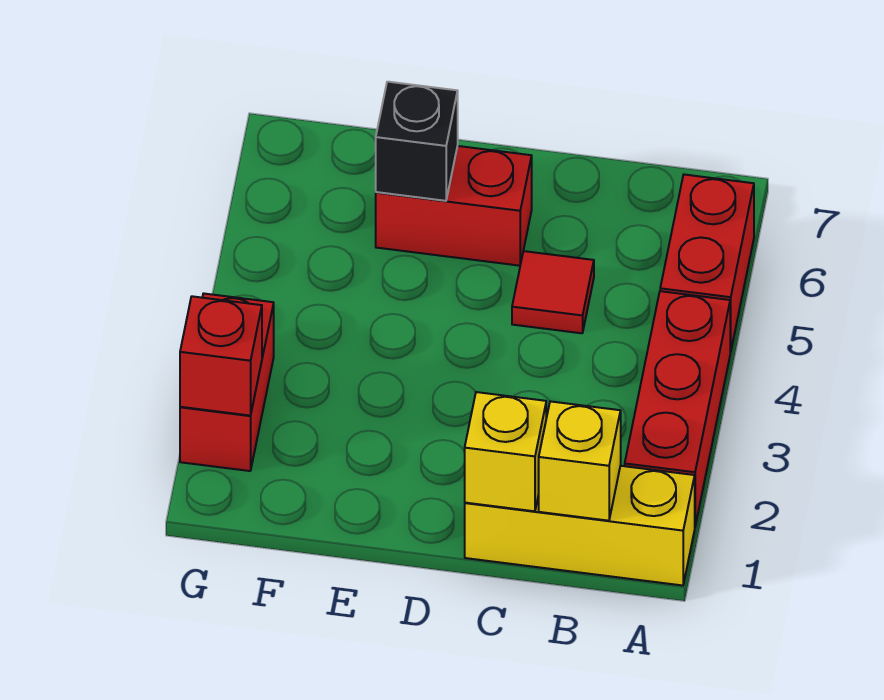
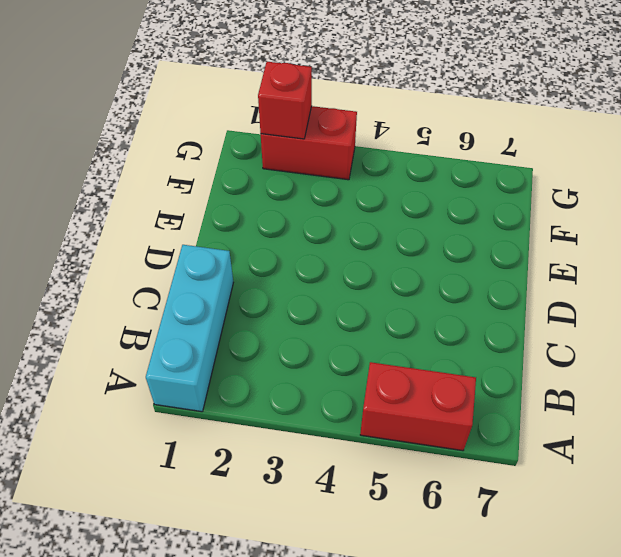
cyan 1x3 brick [146,245,233,412] -> yellow 1x3 brick [465,466,695,585]
none -> red 1x3 brick [625,291,730,525]
none -> red 1x1 tile [512,251,594,333]

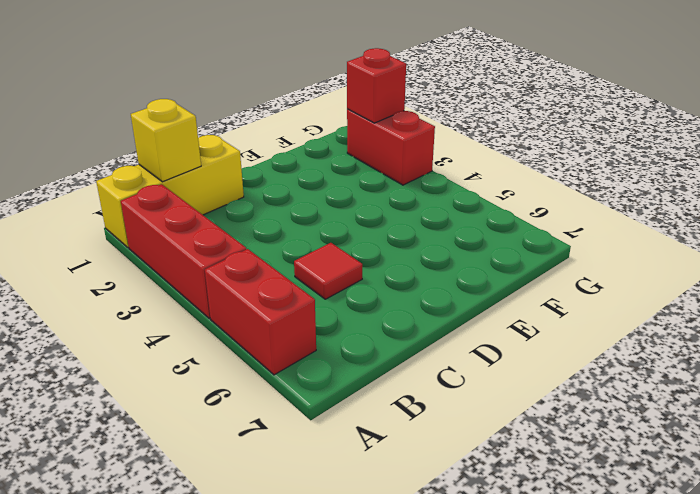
none -> red 1x2 brick [376,146,532,266]
none -> yellow 1x1 brick [465,392,546,511]

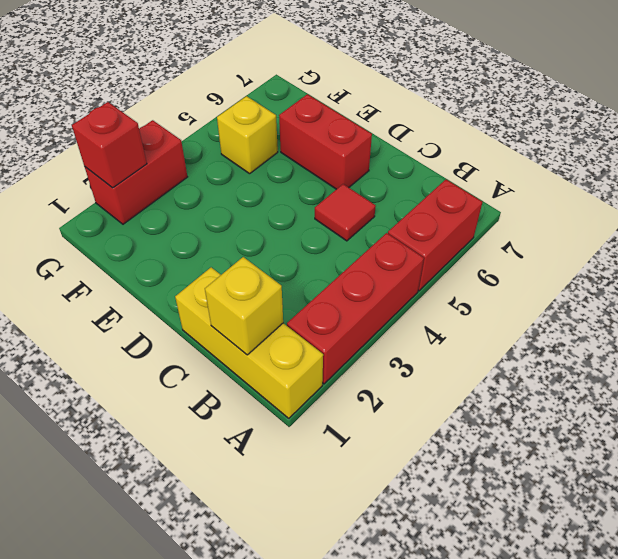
yellow 1x1 brick [217,96,278,174] -> yellow 1x1 brick moved to [465,392,546,511]
none -> black 1x1 brick [376,82,458,201]

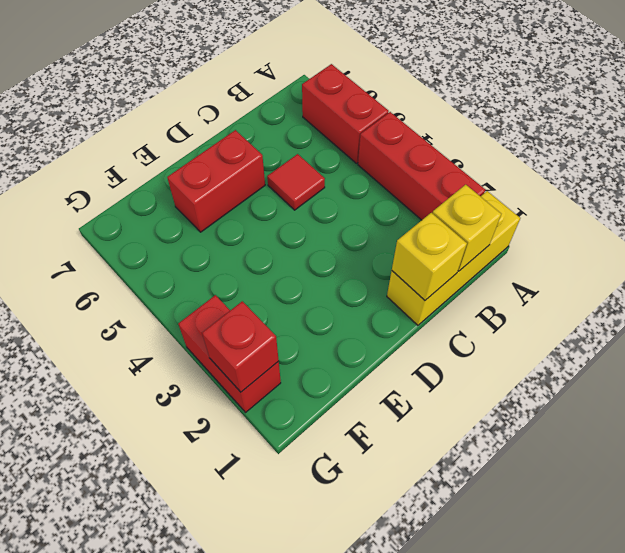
none -> black 1x1 brick [376,82,458,201]

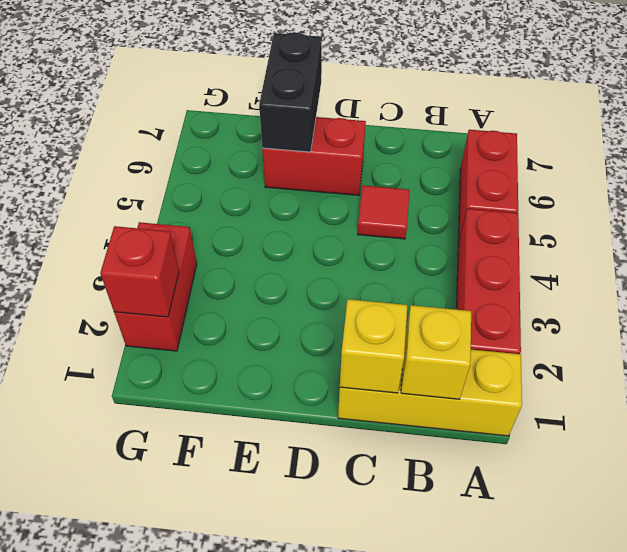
black 1x2 brick [259,32,322,152] -> black 1x1 brick [376,82,458,201]

